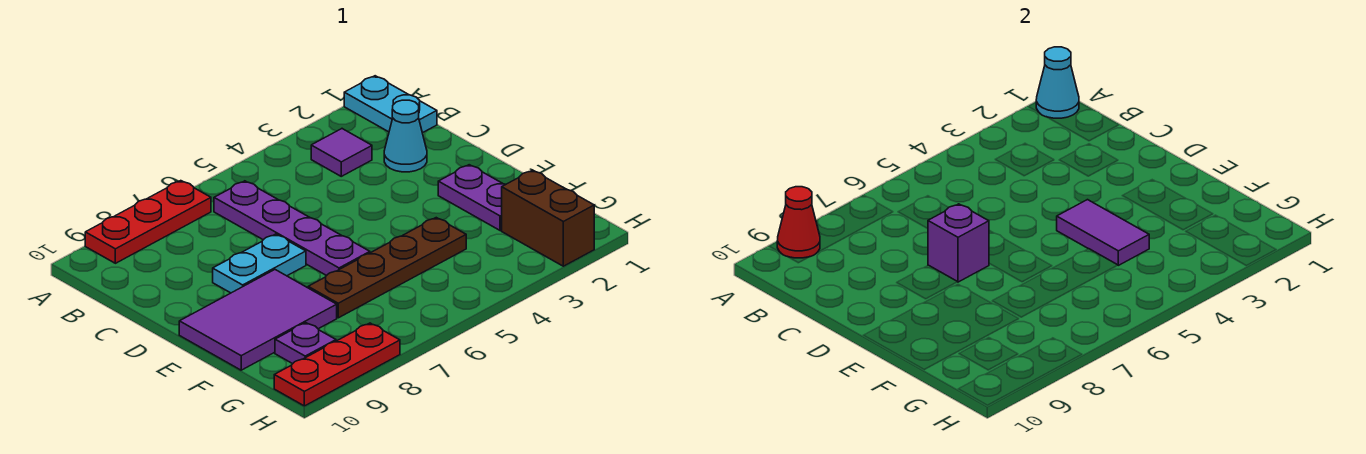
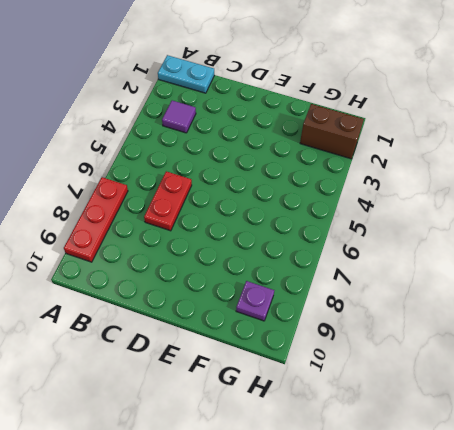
red 1x2 plate [144,171,192,231] -> purple 1x4 plate [214,181,370,276]
none -> cyan 1x1 cone [384,100,427,172]
none -> cyan 1x2 plate [213,234,306,293]
none -> purple 1x2 plate [438,165,505,231]

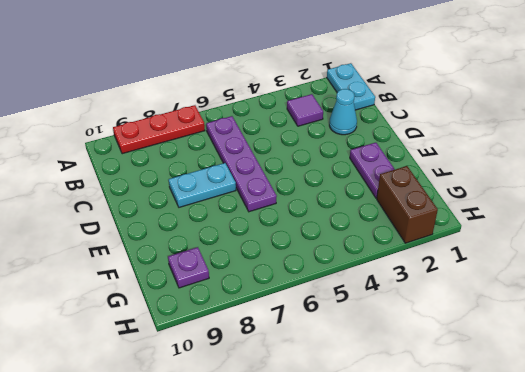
none -> purple 2x3 tile [179,270,337,370]
none -> brown 1x4 plate [308,218,466,318]
none -> red 1x3 plate [274,323,400,406]

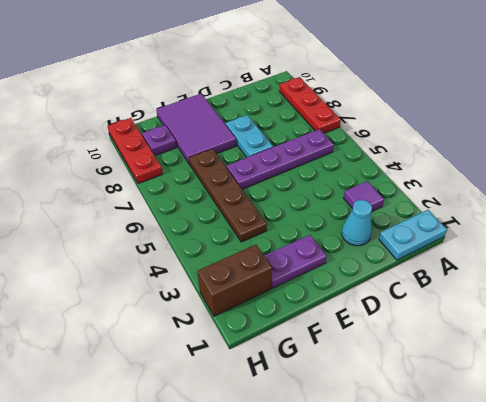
none -> cyan 1x1 cone [1036,47,1079,118]
none -> red 1x1 cone [777,187,820,258]
none -> purple 1x1 brick [928,204,989,282]

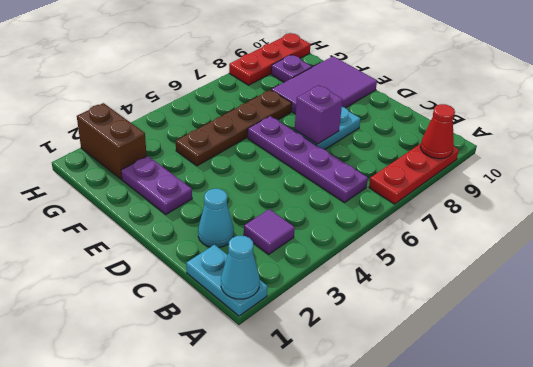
none -> purple 1x2 tile [1057,200,1149,265]

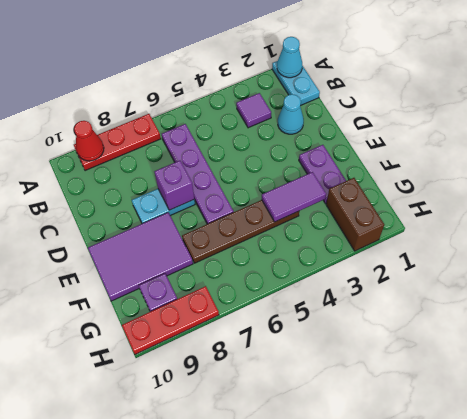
purple 1x2 tile [262,172,326,222] -> purple 1x2 tile turned to [1057,200,1149,265]

